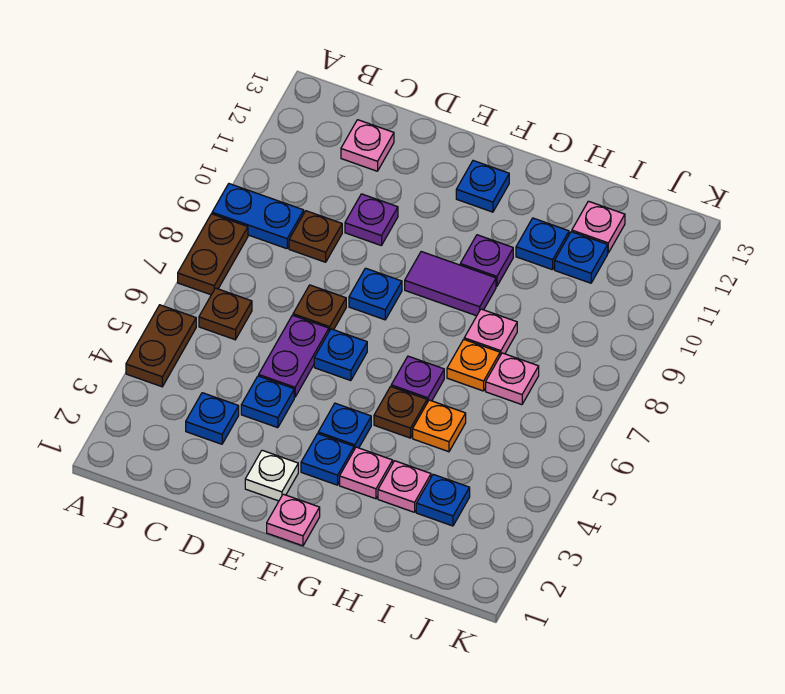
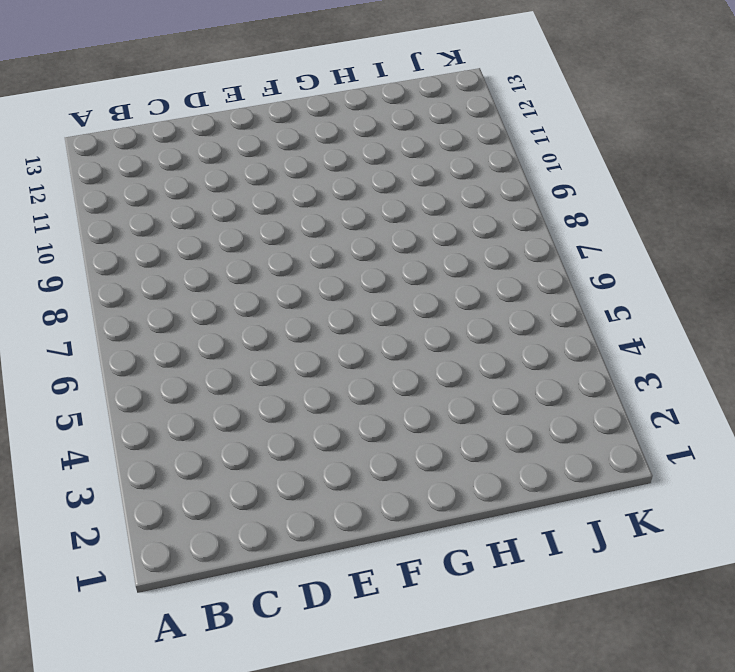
none -> brown 1x2 plate [126,305,196,387]
none -> brown 1x2 plate [178,214,248,295]
none -> blue 1x2 plate [212,184,304,249]
none -> brown 1x1 plate [199,288,252,340]

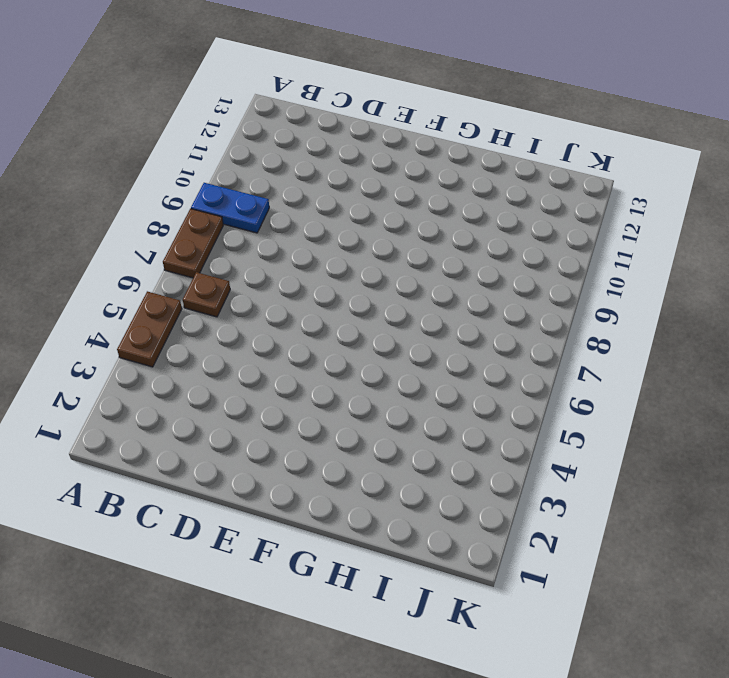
none -> blue 1x1 plate [186,393,239,444]
none -> brown 1x1 plate [289,211,342,262]
none -> pink 1x1 plate [341,120,394,171]
none -> blue 1x1 plate [241,376,294,428]

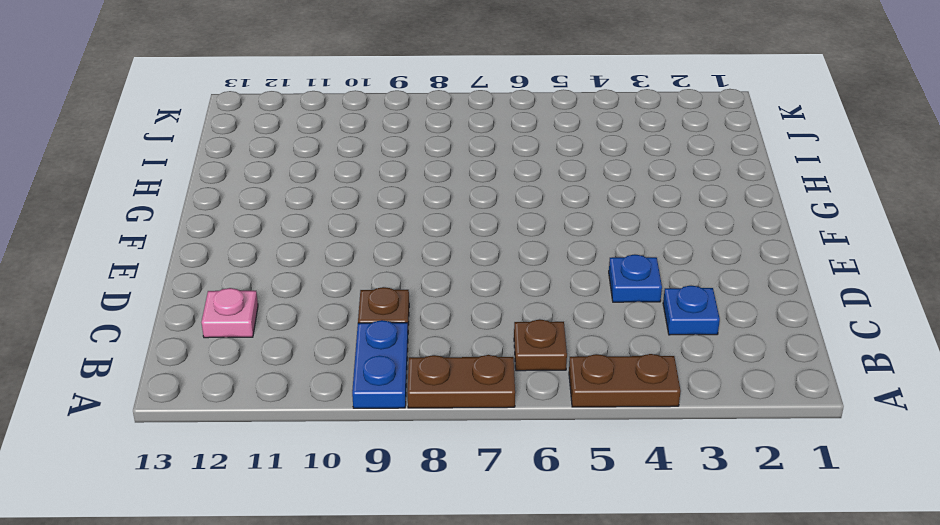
none -> purple 1x2 plate [259,315,329,397]
none -> brown 1x1 plate [293,285,346,331]
none -> purple 1x1 plate [345,194,398,246]
none -> white 1x1 plate [245,450,298,501]

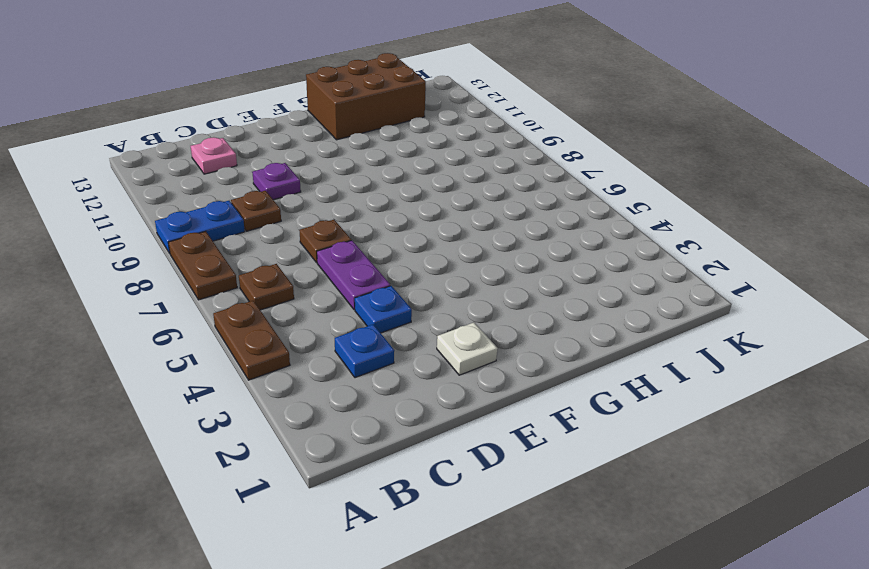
brown 2x3 brick [306,53,426,140] -> pink 1x1 plate [572,201,625,253]
none -> blue 1x1 plate [314,329,367,381]
none -> blue 1x1 plate [349,268,402,320]
none -> pink 1x1 plate [267,494,320,546]
none -> blue 1x1 plate [301,434,354,485]

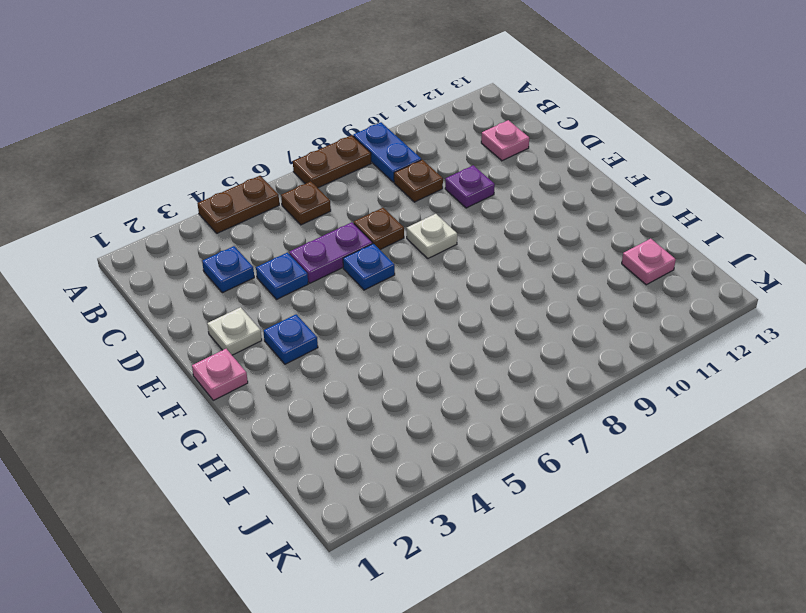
white 1x1 plate [407,214,457,258] -> blue 1x1 plate [349,268,402,320]
none -> blue 1x1 plate [318,403,371,450]
none -> purple 1x2 tile [405,252,496,316]
none -> blue 1x1 plate [456,161,509,212]
none -> pink 1x1 plate [340,447,393,499]

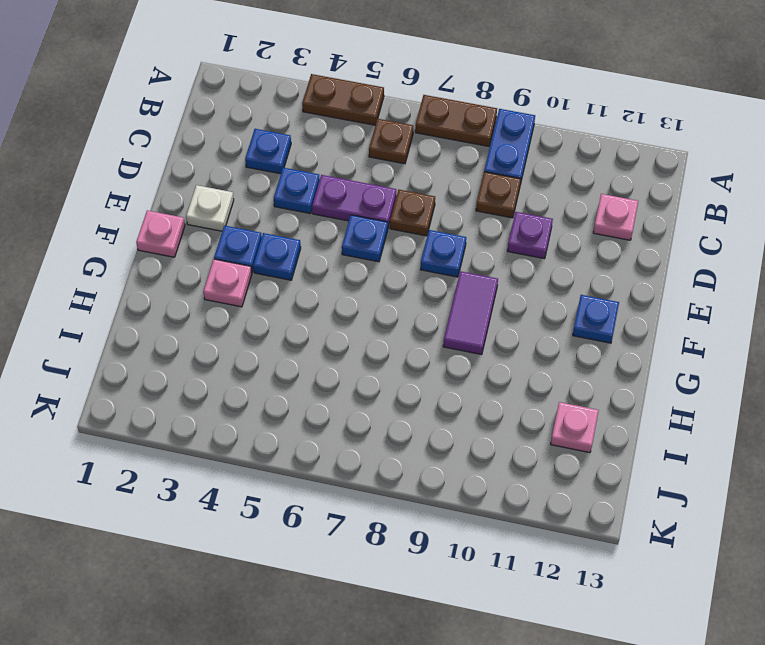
none -> brown 1x1 plate [374,387,427,438]
none -> purple 1x1 plate [391,356,444,403]
none -> purple 1x1 plate [460,235,513,286]
none -> pink 1x1 plate [378,461,431,512]

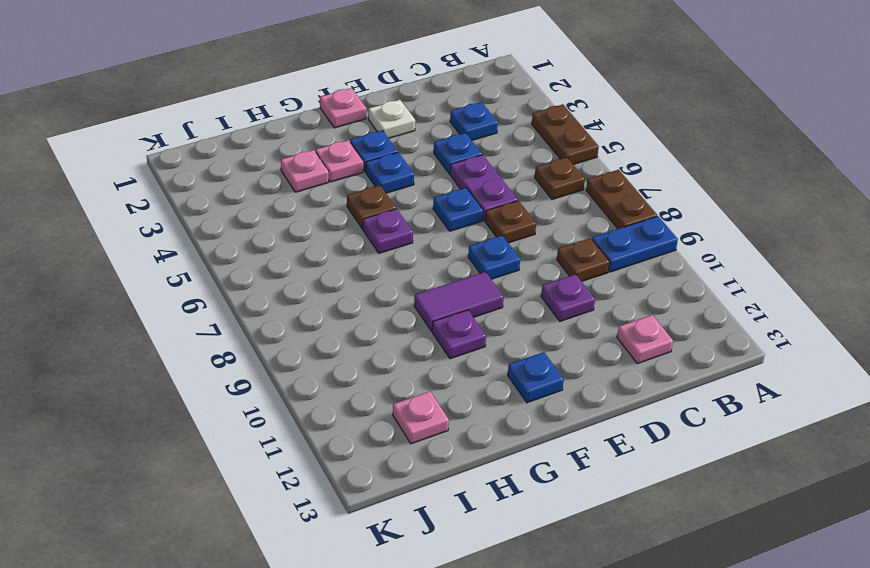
none -> orange 1x1 plate [413,400,466,452]
none -> orange 1x1 plate [447,339,500,391]
none -> pink 1x1 plate [464,309,517,355]
none -> blue 1x1 plate [516,218,569,270]

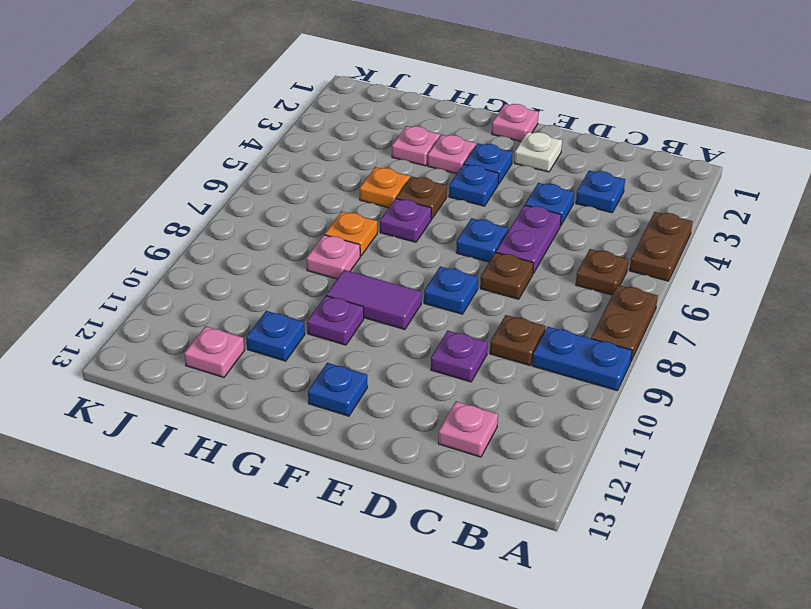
none -> blue 1x1 plate [416,474,470,526]
none -> pink 1x1 plate [486,353,539,405]
none -> blue 1x1 plate [555,232,608,283]

